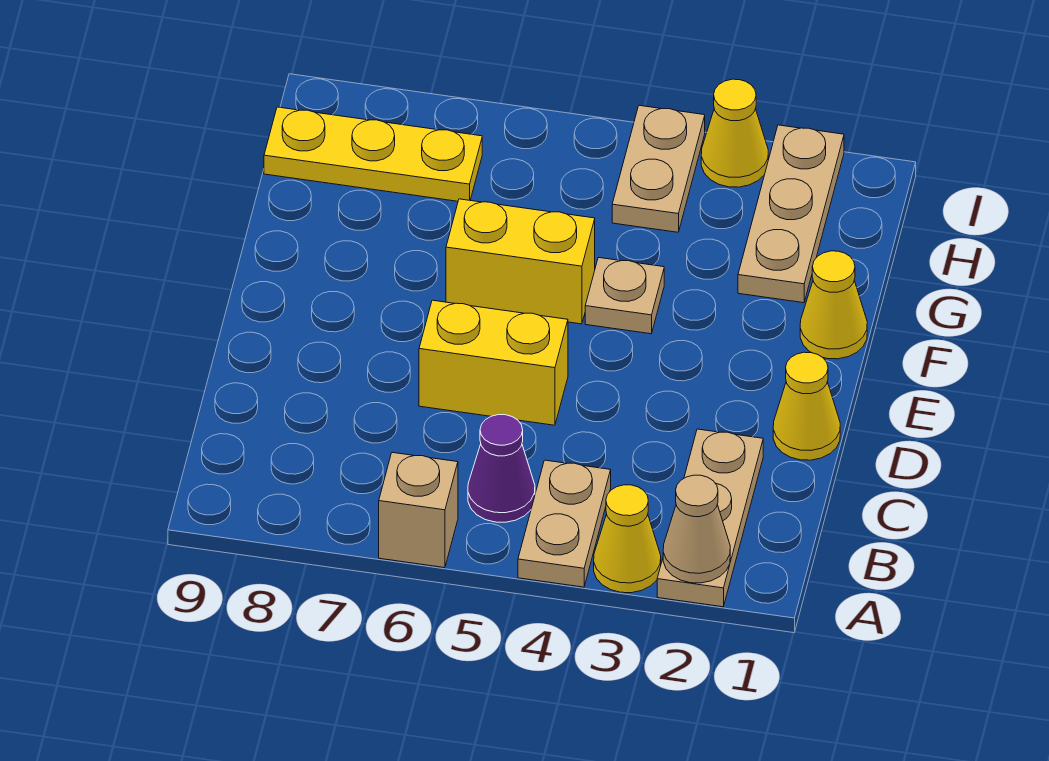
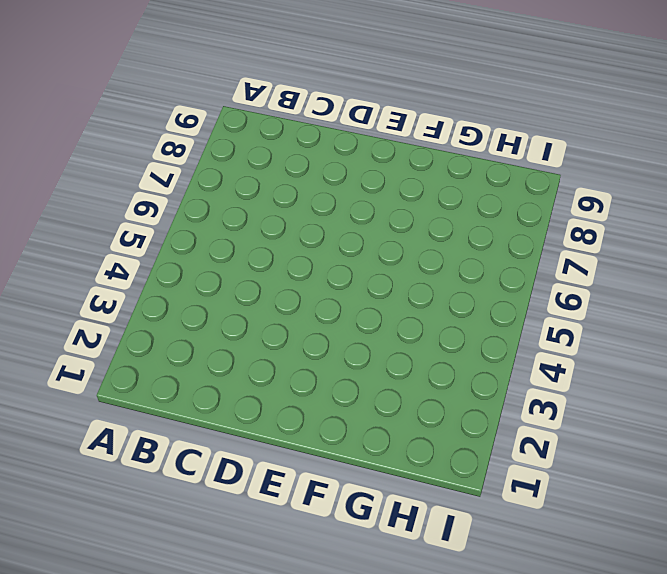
none -> tan 1x3 plate [657,429,763,607]
none -> yellow 1x1 cone [594,485,661,593]
none -> tan 1x2 plate [518,460,611,587]

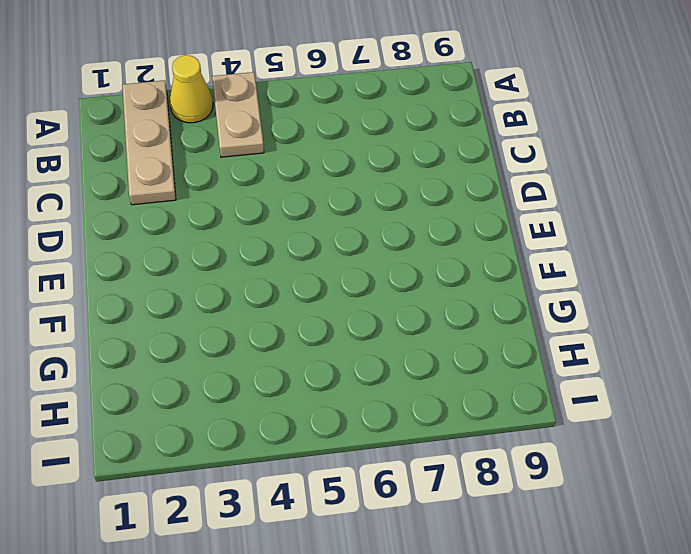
none -> tan 1x1 brick [379,452,458,568]
none -> purple 1x1 cone [468,415,535,522]
none -> yellow 1x1 cone [773,352,840,460]

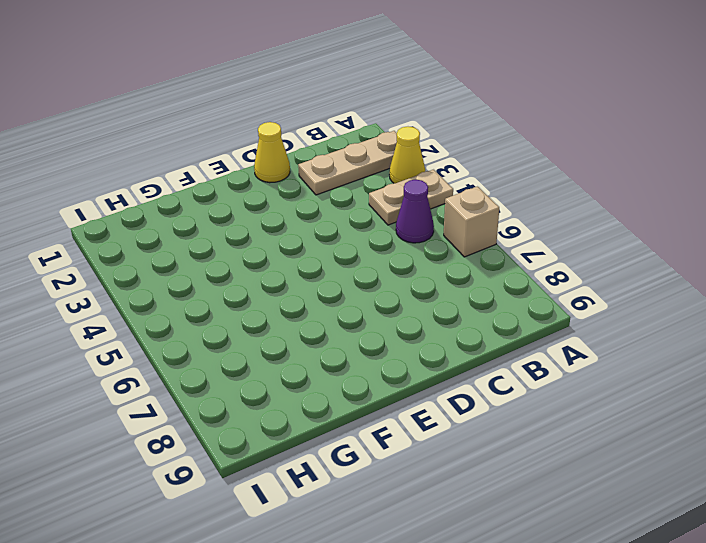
none -> yellow 1x2 brick [419,300,568,425]
none -> yellow 1x1 cone [800,251,867,359]
none -> tan 1x1 plate [585,257,664,334]

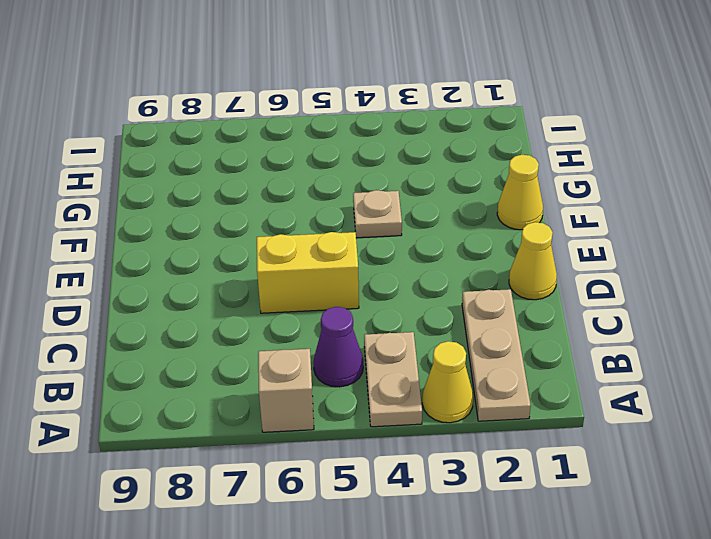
none -> yellow 1x2 brick [446,199,595,324]
none -> tan 1x3 plate [738,125,844,303]
none -> tan 1x2 plate [612,105,705,232]

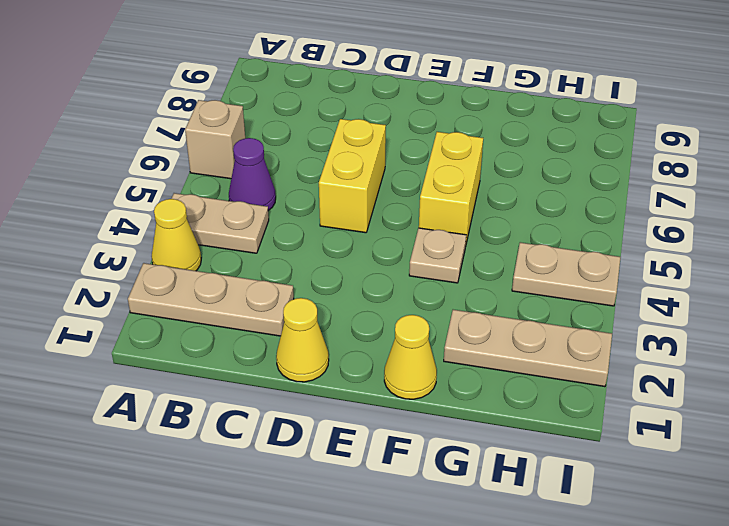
none -> yellow 1x3 plate [264,107,482,201]
none -> yellow 1x1 cone [701,79,768,187]
none -> tan 1x1 cone [663,475,730,583]

